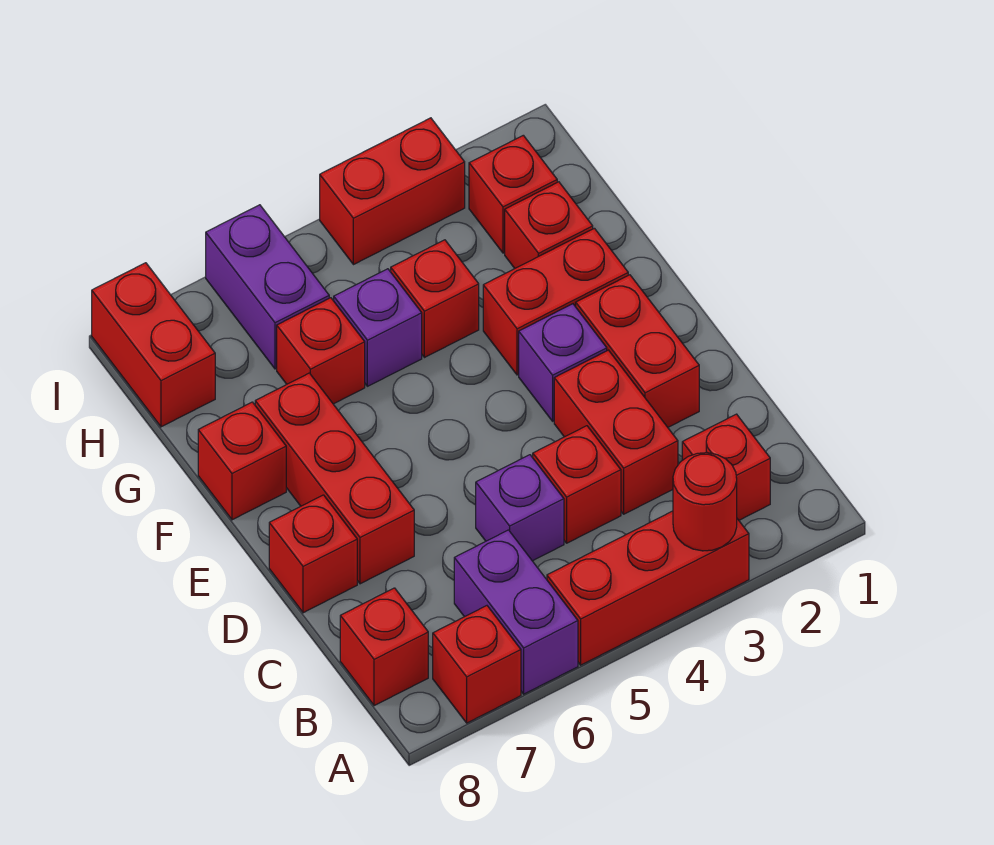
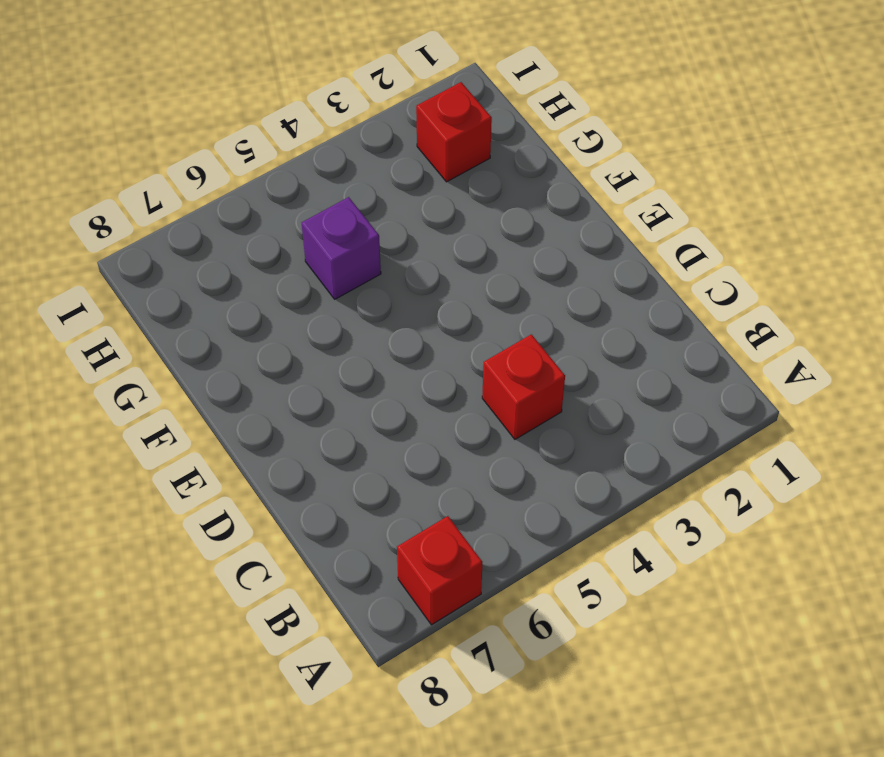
none -> red 1x3 brick [547,511,749,665]
none -> purple 1x2 brick [454,530,578,694]
none -> red 1x1 brick [682,414,770,520]

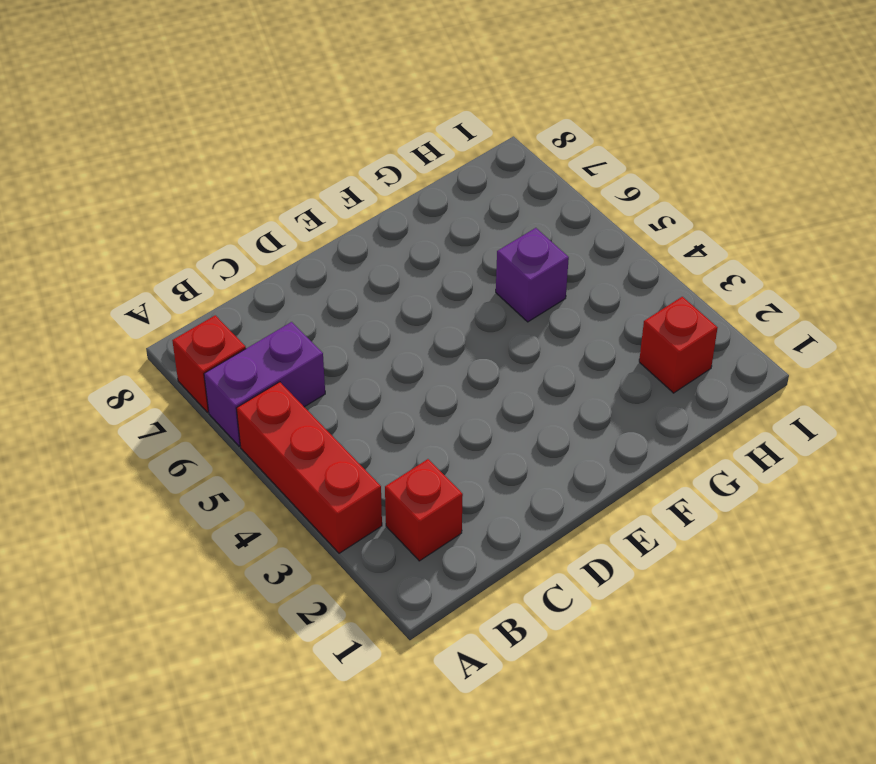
none -> red 1x1 brick [340,588,428,706]
none -> red 1x2 brick [554,350,678,514]
none -> red 1x1 brick [533,426,621,543]

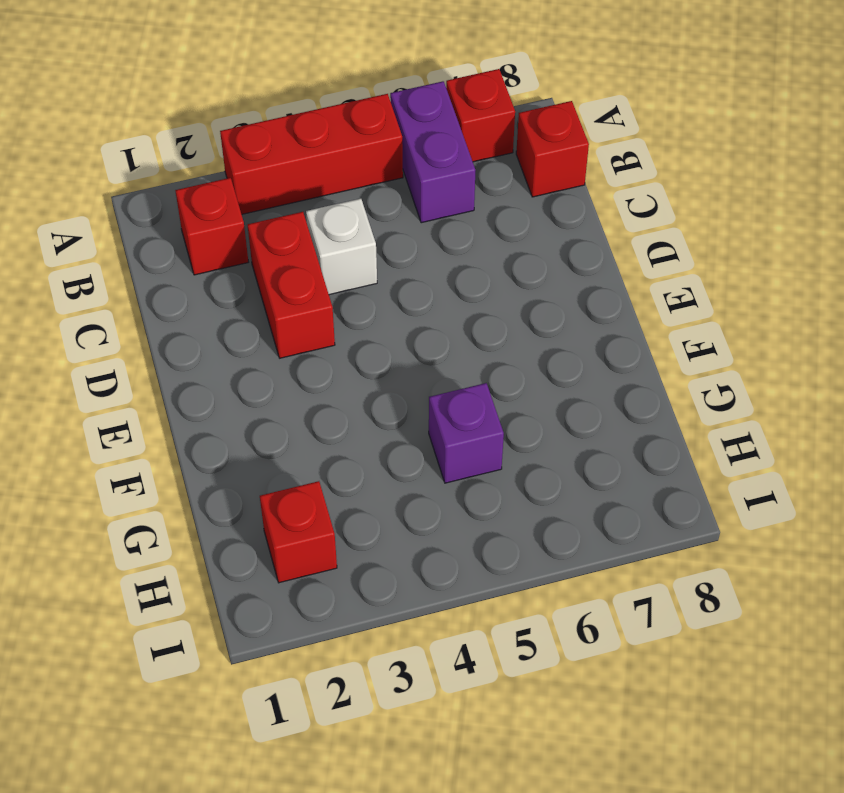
white 1x1 brick [306,199,377,295] -> red 1x1 brick [533,426,621,543]
none -> purple 1x1 brick [476,455,564,561]
none -> red 1x2 brick [576,275,699,427]
none -> red 1x3 brick [255,373,414,584]

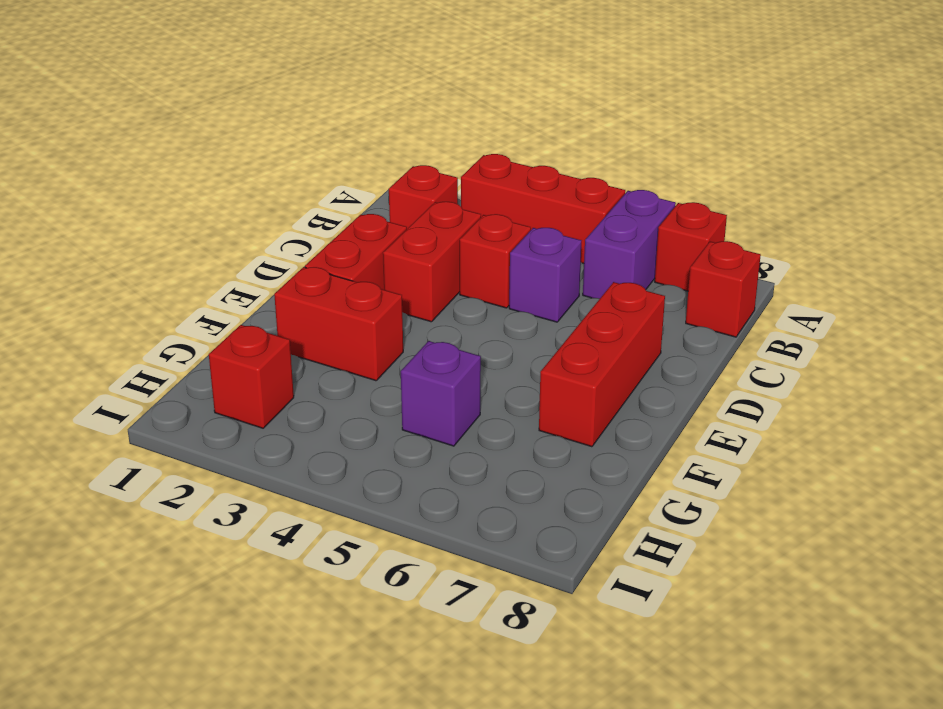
none -> red 1x1 brick [269,495,357,613]
none -> purple 1x1 brick [519,304,607,421]
none -> red 1x1 brick [198,402,286,520]

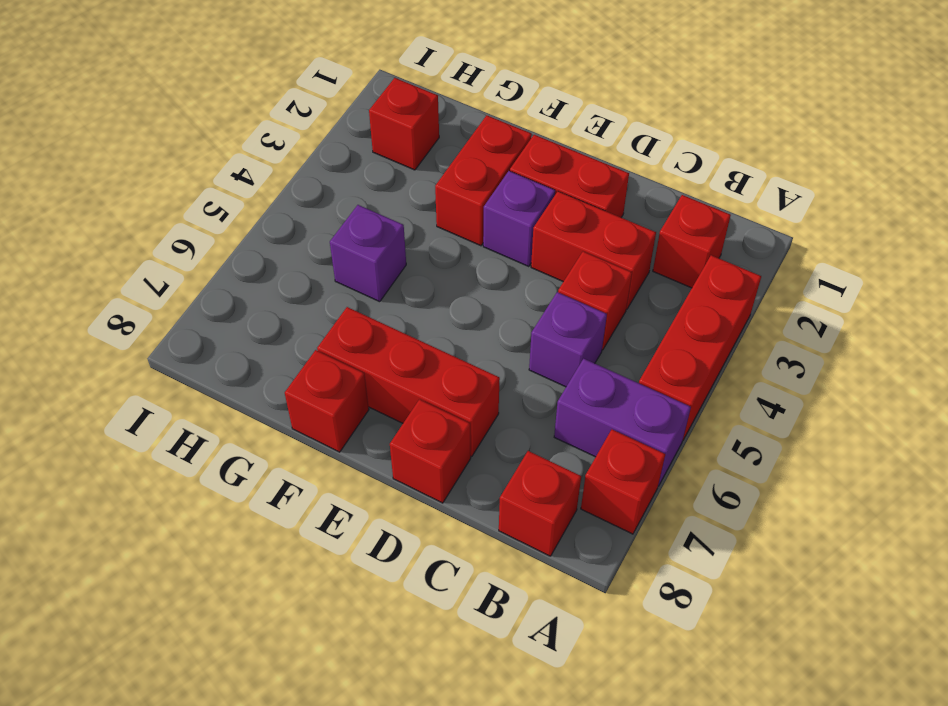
none -> red 1x1 brick [505,182,593,268]
none -> red 1x1 brick [391,240,479,358]
none -> red 1x1 brick [277,298,365,404]

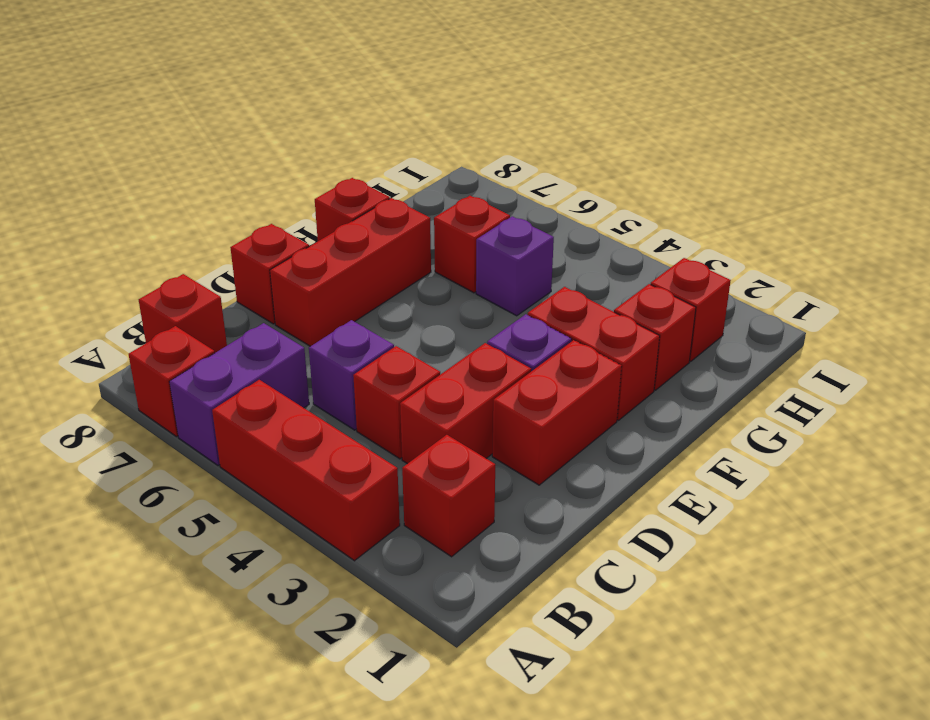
none -> red 1x1 brick [391,240,479,358]
none -> purple 1x2 brick [206,205,329,369]
none -> red 1x2 brick [92,263,215,427]

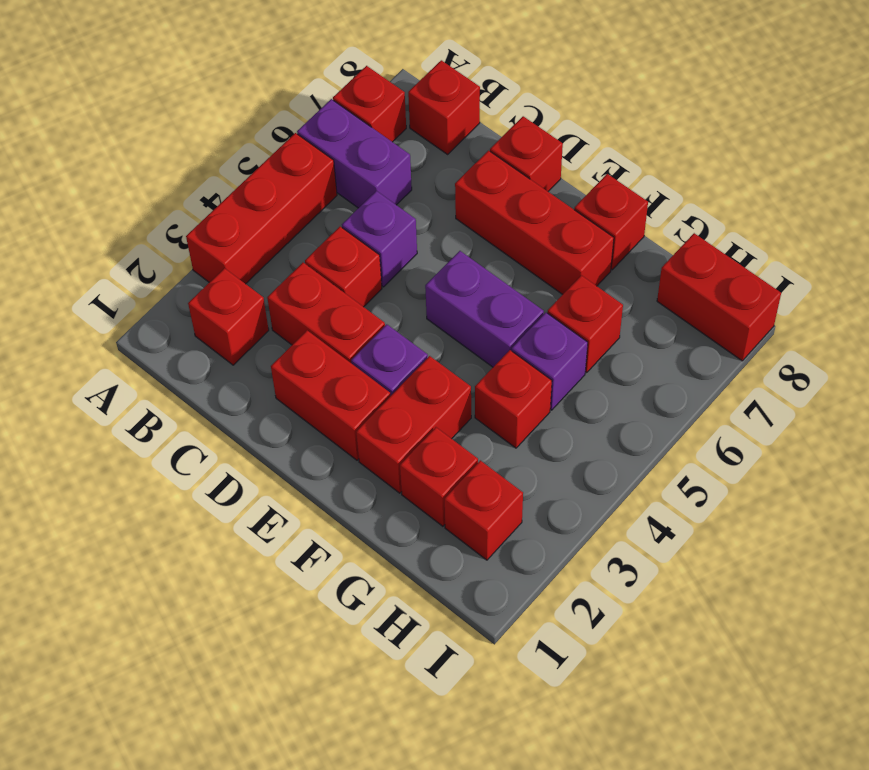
purple 1x2 brick [425,251,544,367] -> purple 1x2 brick moved to [206,205,329,369]
none -> red 1x2 brick [320,118,465,265]
none -> red 1x1 round brick [673,453,737,551]

